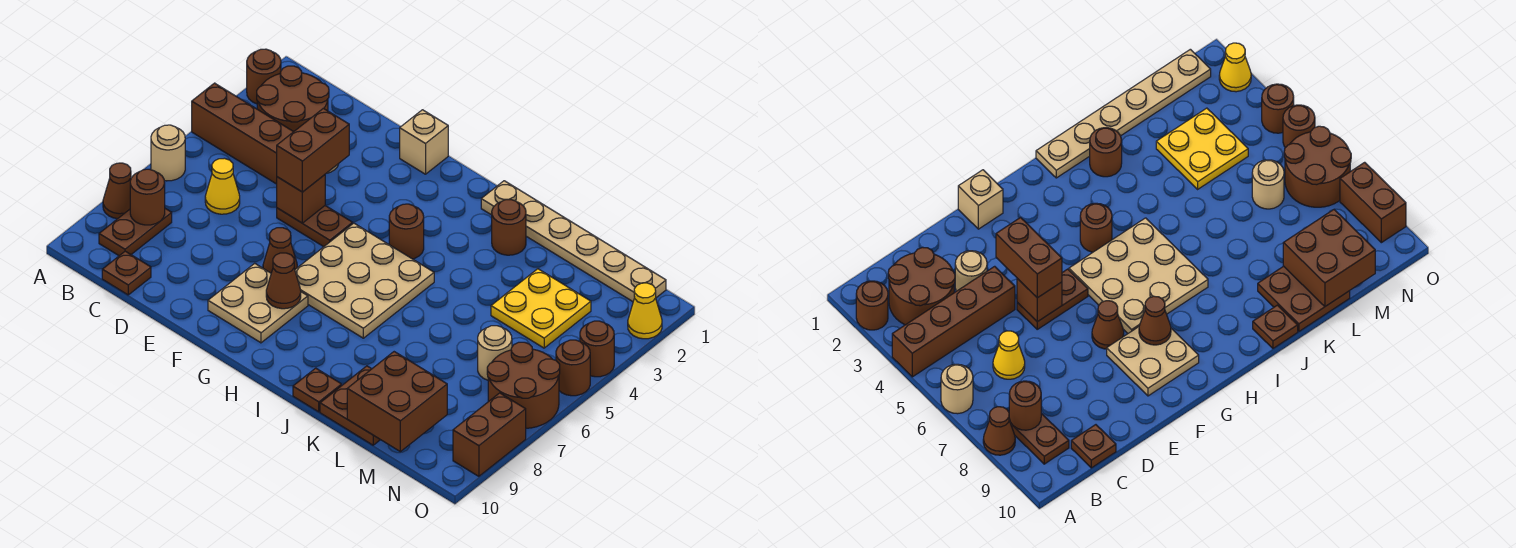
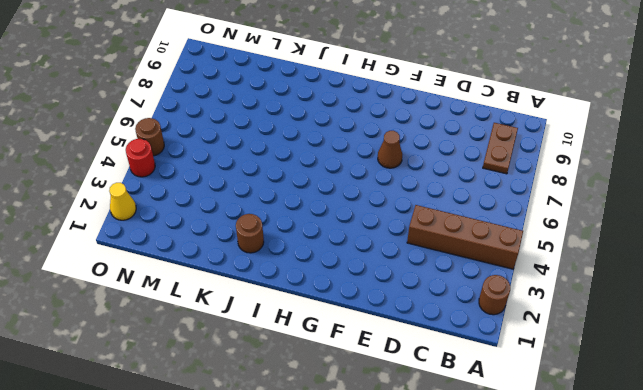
red 1x1 round brick [126,139,155,177] -> brown 1x1 round brick [580,321,614,377]
none -> tan 1x1 round brick [151,125,185,181]
none -> brown 1x1 cone [103,163,131,219]
none -> brown 2x2 round brick [257,66,329,132]
none -> yellow 1x1 cone [205,158,240,214]

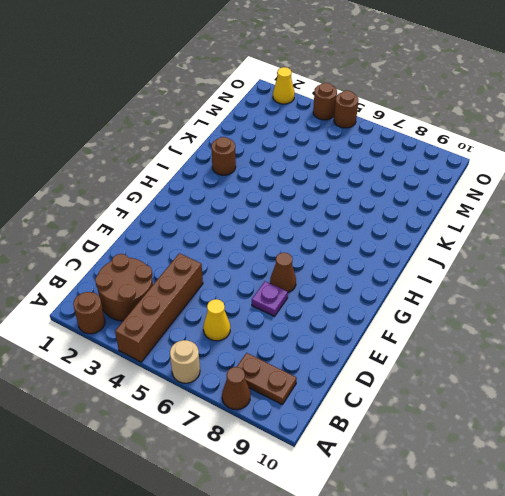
purple 1x1 plate [252,281,288,316] -> none
none -> brown 1x1 plate [102,251,151,295]
none -> tan 1x1 round brick [955,251,987,291]
none -> brown 1x2 plate [277,206,353,247]
none -> tan 1x1 brick [400,110,448,174]

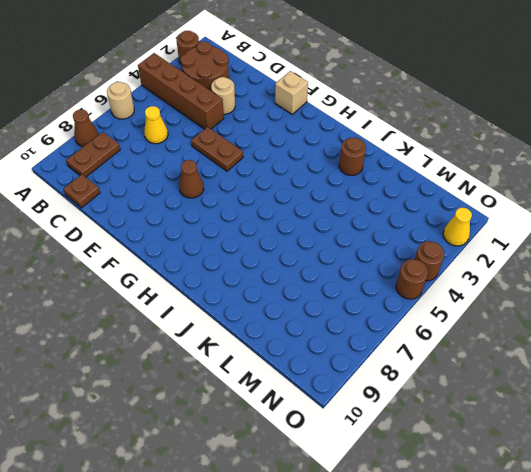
none -> tan 2x2 plate [208,263,308,343]
none -> tan 3x3 plate [295,223,434,338]
none -> brown 1x1 round brick [389,204,424,259]
none -> tan 1x6 plate [481,181,666,302]

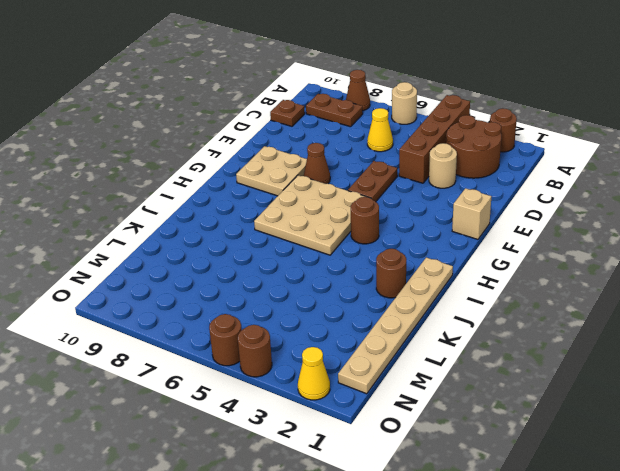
none -> brown 1x1 plate [293,368,342,412]
none -> brown 2x2 plate [320,366,380,445]
none -> yellow 2x2 plate [491,269,591,348]
none -> tan 1x1 round brick [478,326,512,380]

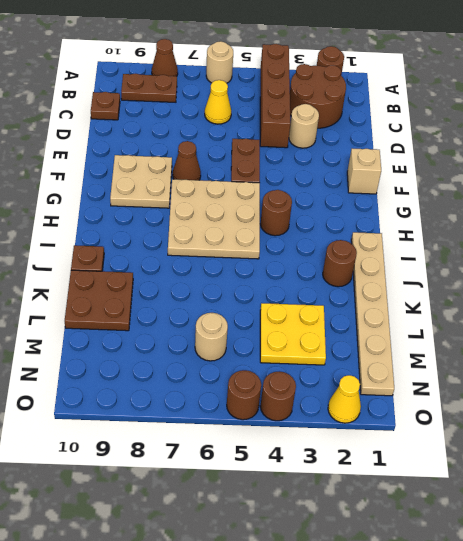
none -> brown 2x2 round brick [487,342,560,428]
none -> brown 1x2 brick [453,393,526,476]
none -> brown 1x1 round brick [130,169,165,225]
none -> brown 1x1 brick [277,175,325,223]

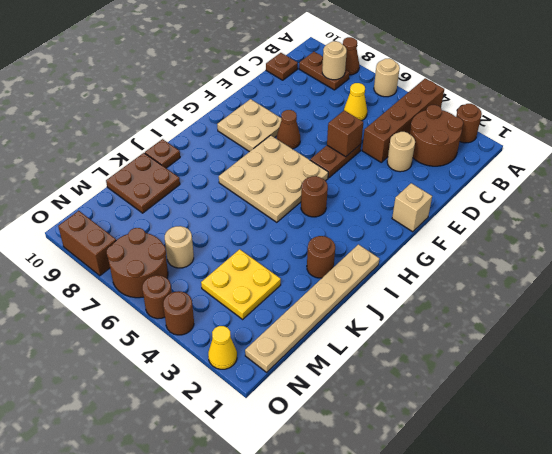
tan 1x1 round brick [322,41,347,80] -> brown 1x1 round brick [130,169,165,225]
none -> brown 1x1 cone [266,253,301,309]
none -> brown 2x2 brick [347,352,447,452]
none -> brown 1x2 brick [277,108,349,192]

